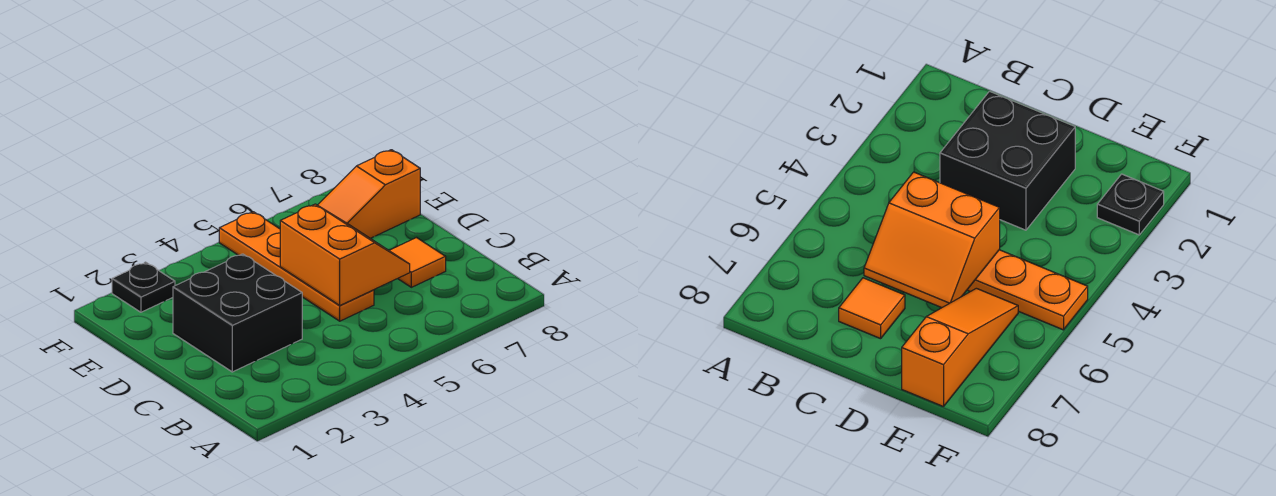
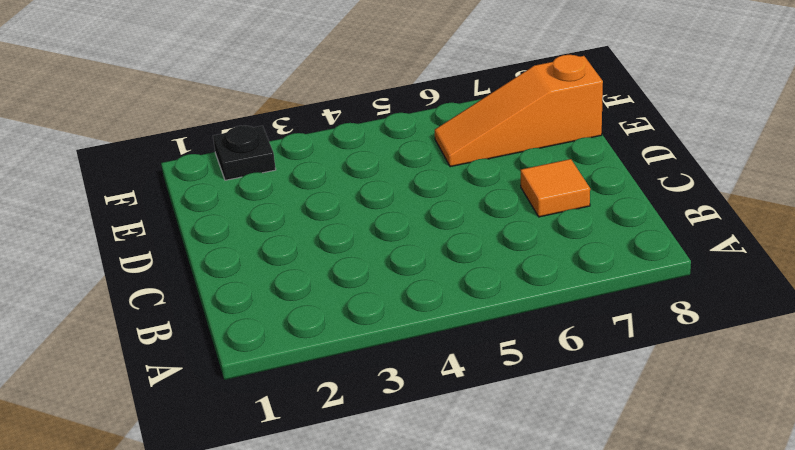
none -> black 2x2 brick [173,254,302,372]
none -> orange 1x4 plate [219,212,374,321]

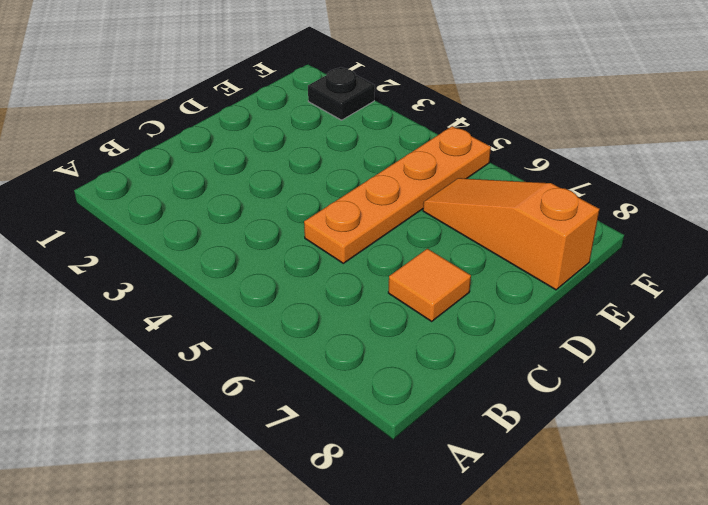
none -> black 2x2 brick [173,254,302,372]
none -> orange 2x2 slope [280,204,410,306]

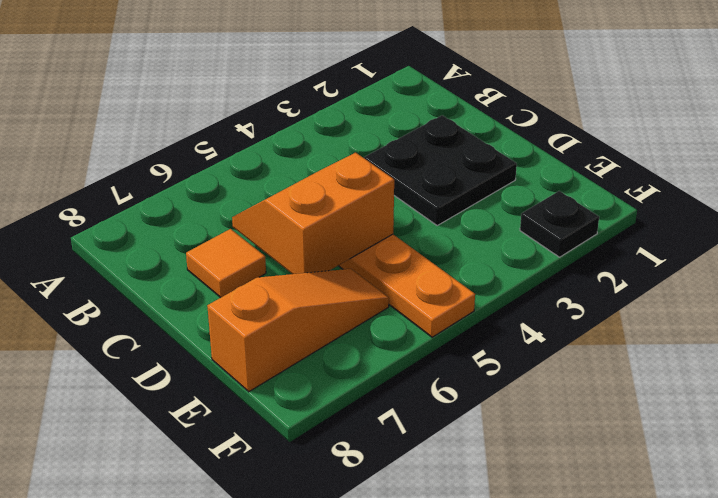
black 2x2 plate [364,115,517,225] -> black 2x2 brick [173,254,302,372]
orange 2x2 slope [232,153,394,274] -> orange 2x2 slope turned to [280,204,410,306]

